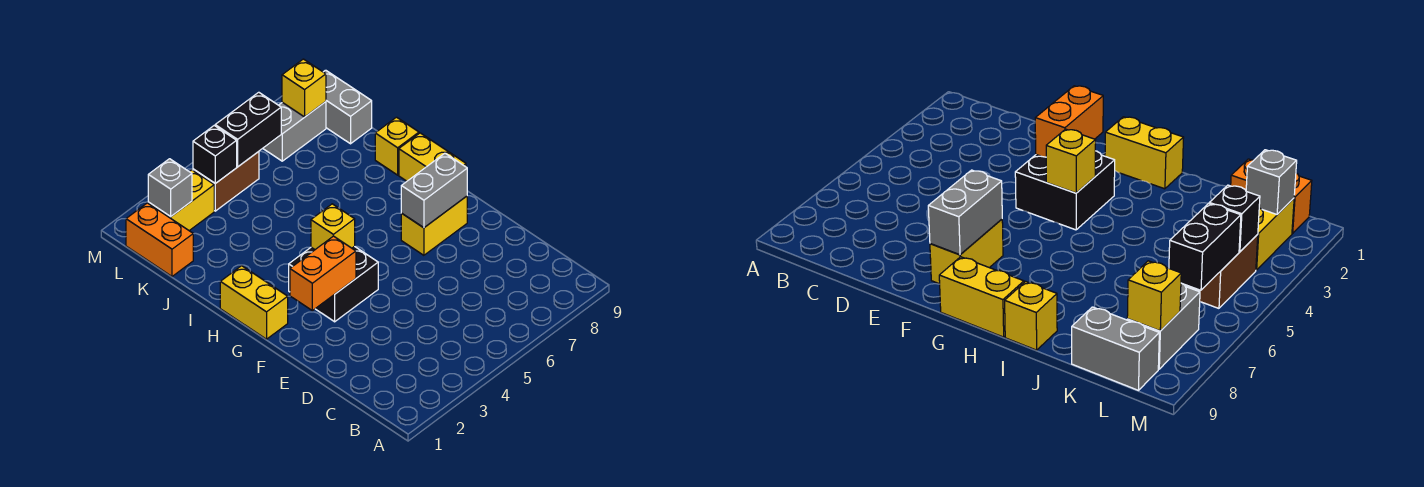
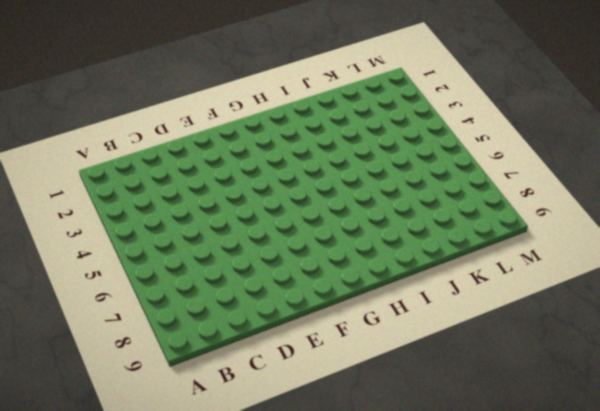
none -> black 2x2 brick [289,246,378,322]
none -> yellow 1x2 brick [401,196,467,255]
none -> yellow 1x2 brick [220,266,288,339]

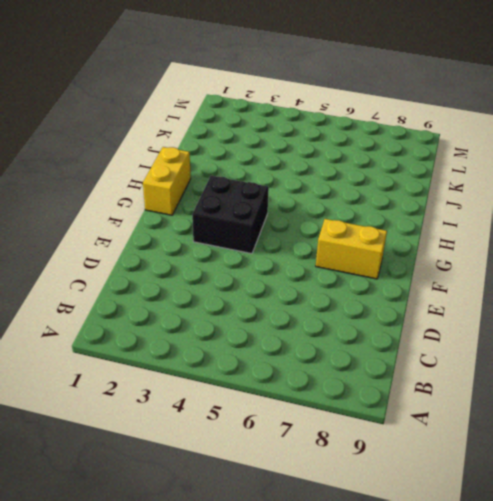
none -> yellow 1x2 brick [399,133,466,181]
none -> yellow 1x1 brick [375,117,419,175]
none -> orange 1x2 brick [126,203,193,276]

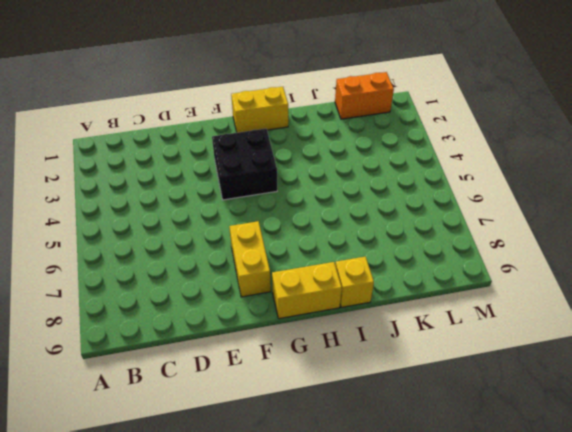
none -> grey 1x2 brick [324,70,372,144]
none -> yellow 1x2 brick [148,170,214,231]
none -> brown 1x2 brick [193,152,259,211]

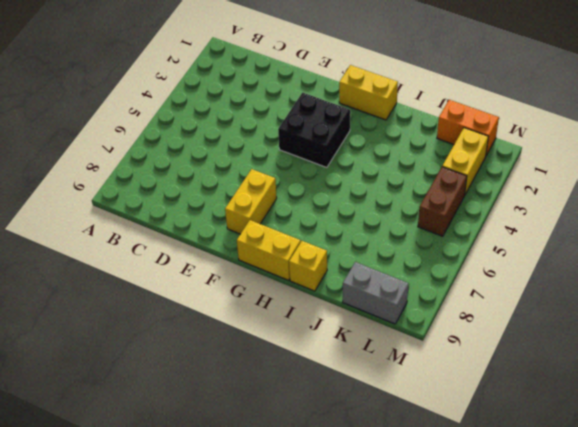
none -> grey 1x2 brick [263,102,326,161]
none -> orange 1x2 brick [290,236,356,311]
none -> grey 1x2 brick [401,153,467,228]

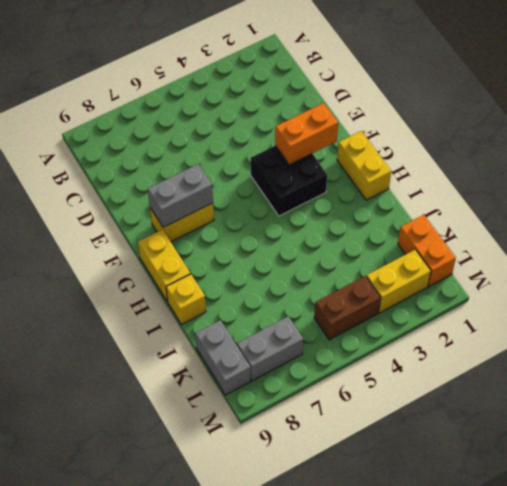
none -> yellow 1x1 brick [311,204,355,249]
none -> grey 1x1 brick [148,159,192,217]
none -> black 1x1 brick [193,126,237,183]

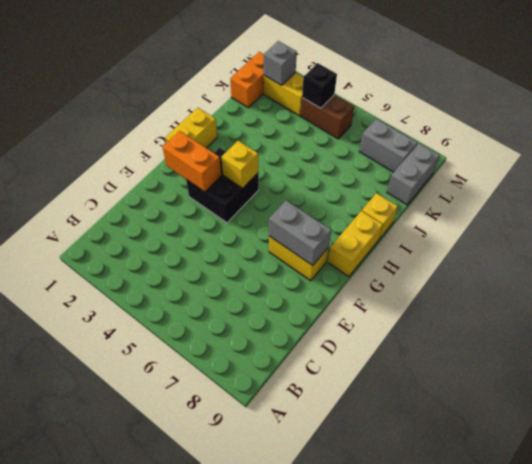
none -> black 1x2 brick [215,92,281,167]
none -> yellow 1x1 brick [282,59,326,117]

